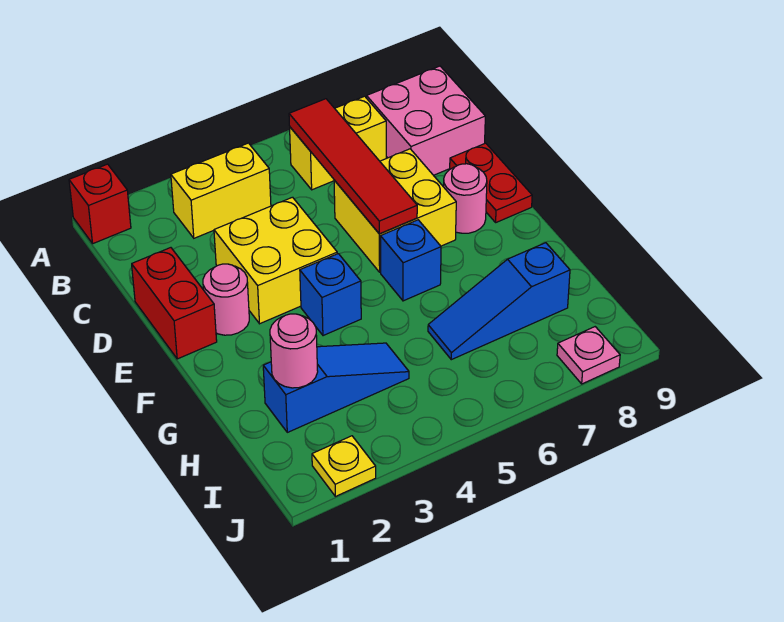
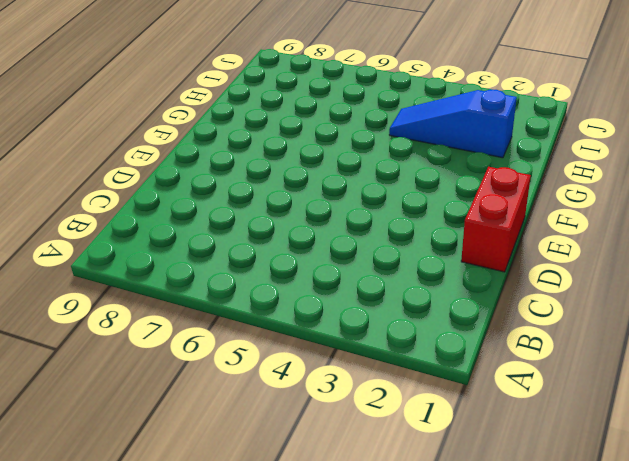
none -> red 1x1 brick [69,164,131,243]
none -> yellow 1x2 brick [171,143,271,238]
none -> yellow 1x2 brick [290,96,386,190]

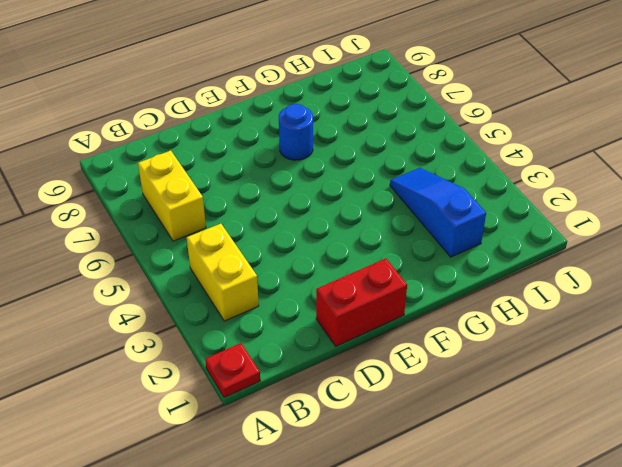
red 1x1 plate [205,343,260,398] -> red 1x1 brick [69,164,131,243]
blue 1x1 round brick [279,104,313,160] -> none
none -> pink 2x2 brick [367,66,485,175]
none -> yellow 2x2 brick [214,197,337,324]
none -> yellow 2x2 brick [334,149,456,272]

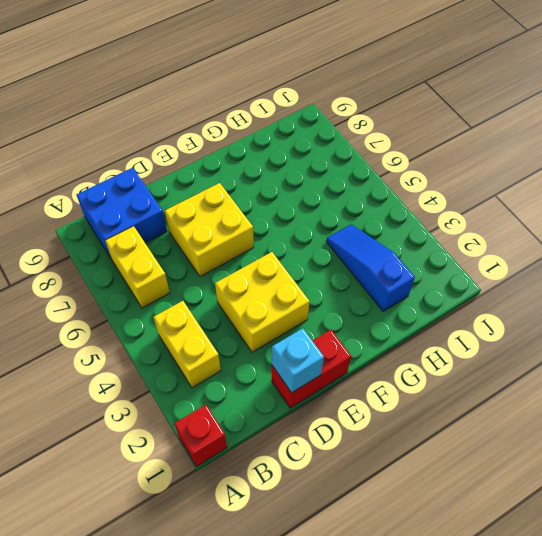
blue 2x2 brick [77,168,167,258] -> pink 2x2 brick [367,66,485,175]
cyan 1x1 brick [272,328,324,393] -> none
none -> red 1x2 plate [450,143,532,222]
none -> pink 1x1 round brick [203,264,249,335]
none -> pink 1x1 round brick [444,164,487,233]

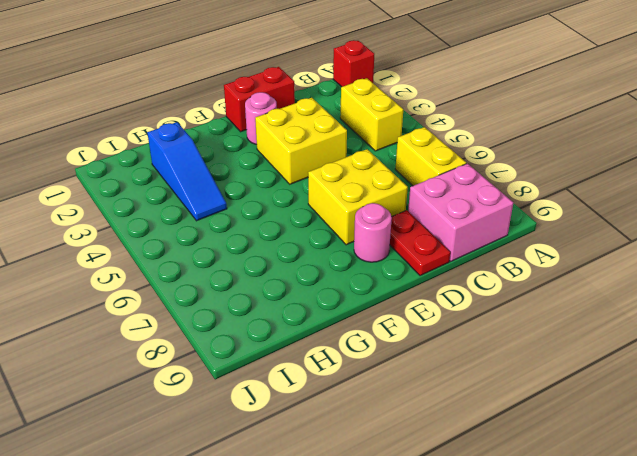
red 1x2 plate [390,210,450,276] -> red 1x2 plate turned to [450,143,532,222]
none -> blue 1x1 brick [300,254,361,336]
none -> blue 1x1 brick [380,220,441,301]
none -> blue 1x3 slope [428,243,570,360]

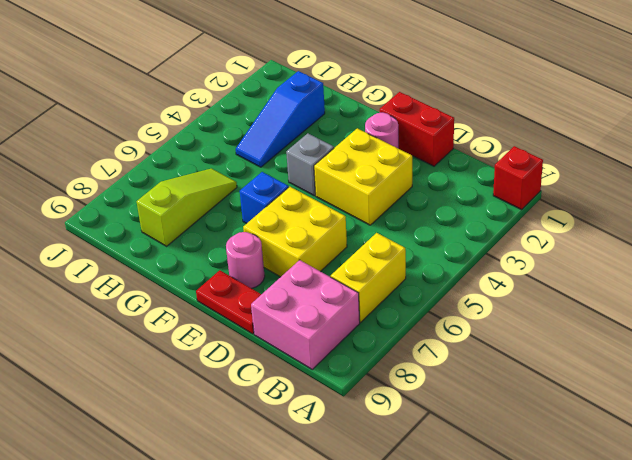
grey 1x1 brick [286,133,334,196] -> blue 1x1 brick [300,254,361,336]
lime 1x3 slope [137,169,237,246] -> blue 1x3 slope [428,243,570,360]
none -> yellow 1x2 brick [171,143,271,238]
none -> yellow 1x1 plate [312,436,376,496]
none -> pink 1x1 plate [557,327,620,384]

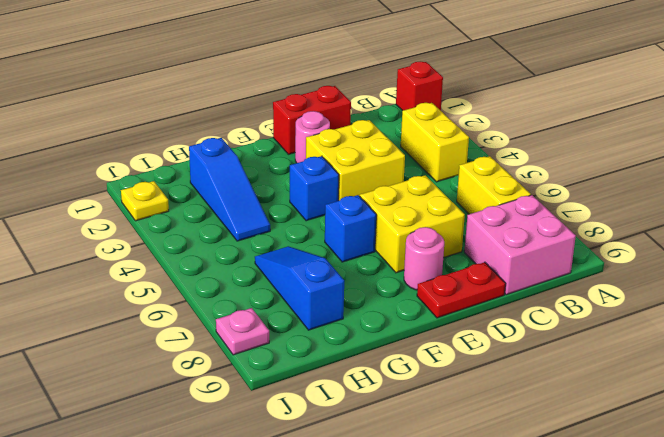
none -> red 1x4 tile [289,99,417,234]
none -> pink 1x1 round brick [270,314,318,388]

